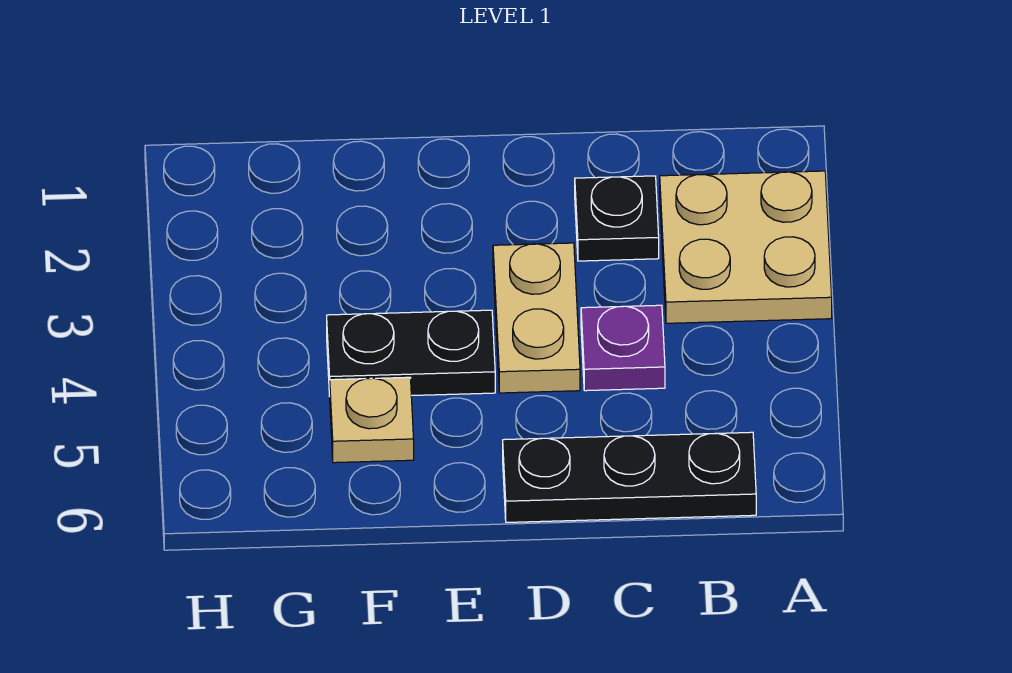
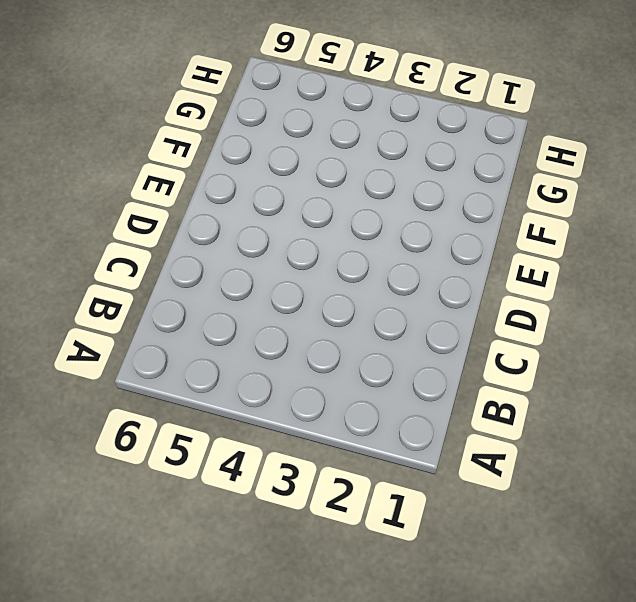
none -> tan 2x2 plate [660,171,832,323]
none -> black 1x3 plate [503,432,756,522]

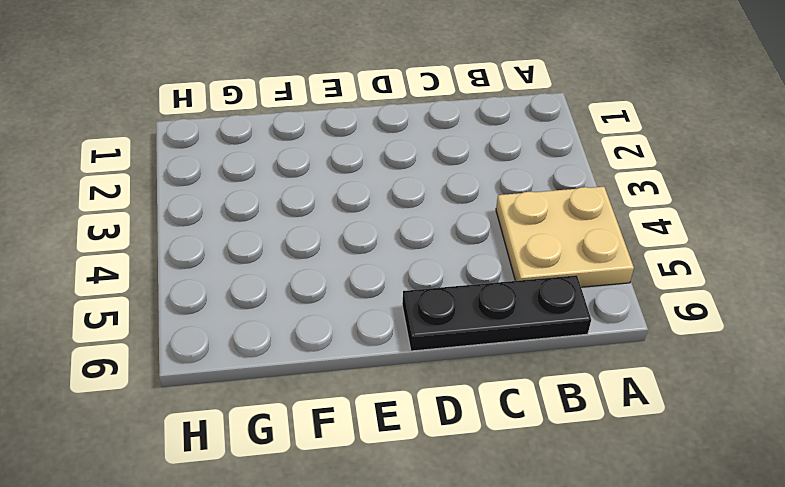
tan 2x2 plate [496,187,634,287] -> tan 2x2 plate moved to [660,171,832,323]
none -> black 1x1 plate [575,176,659,261]
none -> purple 1x1 plate [581,305,665,391]

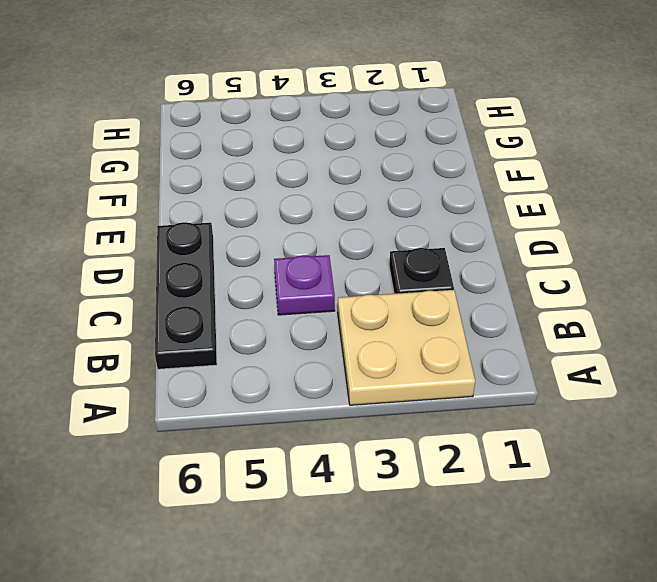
none -> tan 1x2 plate [493,243,580,393]
none -> black 1x2 plate [327,310,495,396]

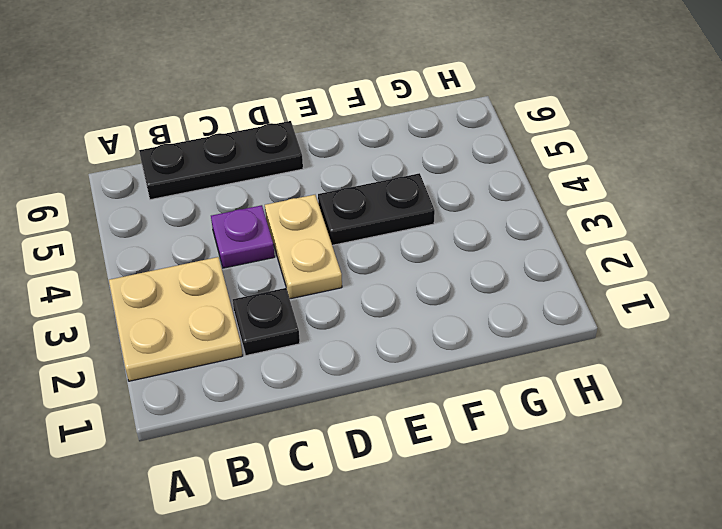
none -> tan 1x1 plate [330,377,414,463]

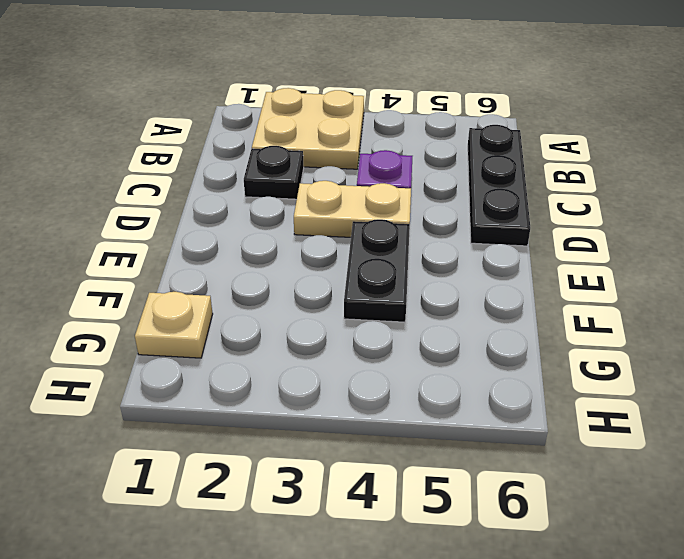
tan 1x1 plate [135,292,213,358] -> tan 1x1 plate moved to [330,377,414,463]

